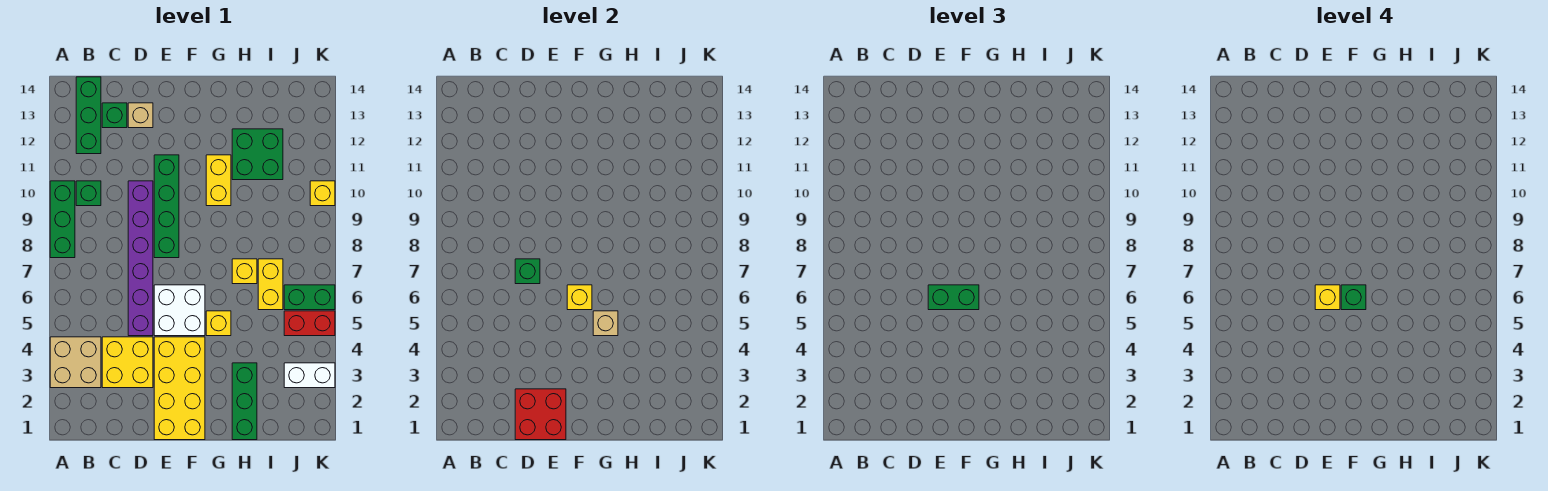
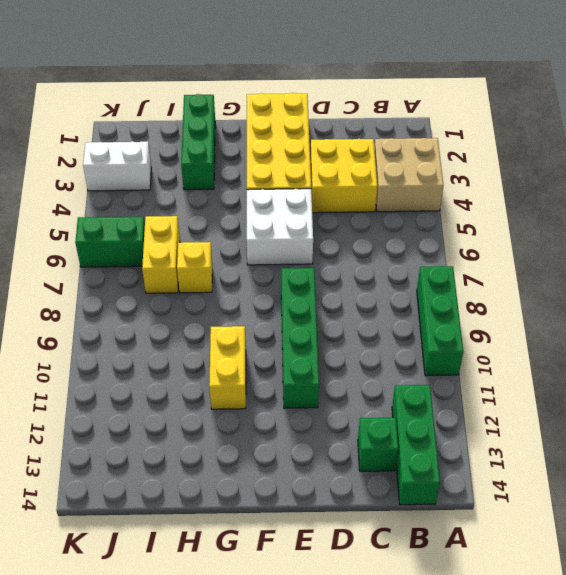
none -> green 1x1 brick [76,181,101,206]
none -> purple 1x6 brick [128,181,153,336]
none -> tan 1x1 brick [128,103,153,128]

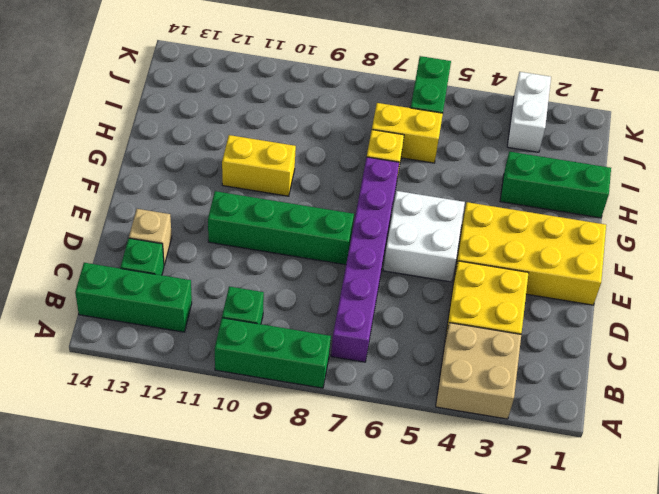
purple 1x6 brick [331,157,399,362] -> purple 1x6 brick turned to [128,181,153,336]
none -> yellow 1x1 brick [206,311,231,336]
none -> green 2x2 brick [232,129,283,180]
none -> red 1x2 brick [284,311,335,336]

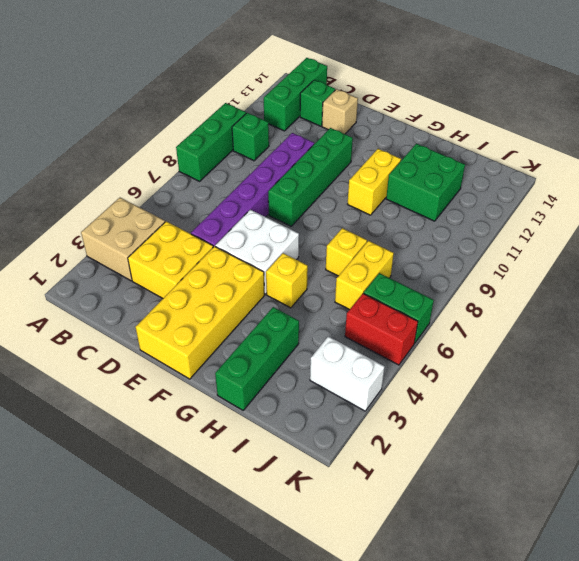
none -> yellow 1x1 brick [310,181,335,206]
none -> red 2x2 brick [515,389,566,440]
none -> green 1x1 brick [515,259,540,284]

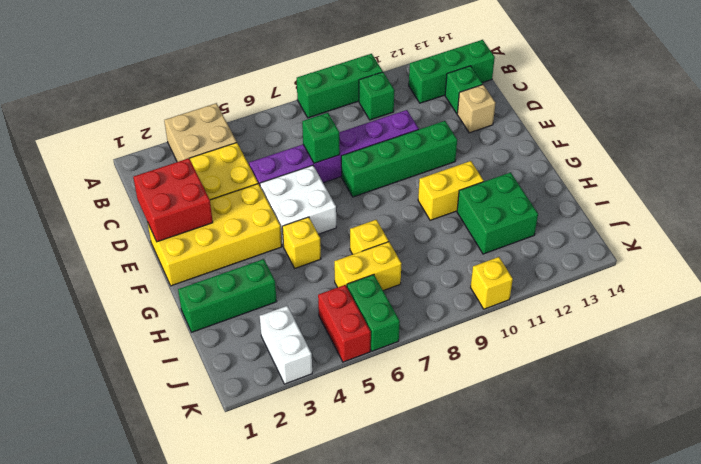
none -> yellow 1x1 brick [567,285,592,310]
none -> tan 1x1 brick [593,311,618,336]
none -> green 1x2 brick [928,285,979,310]

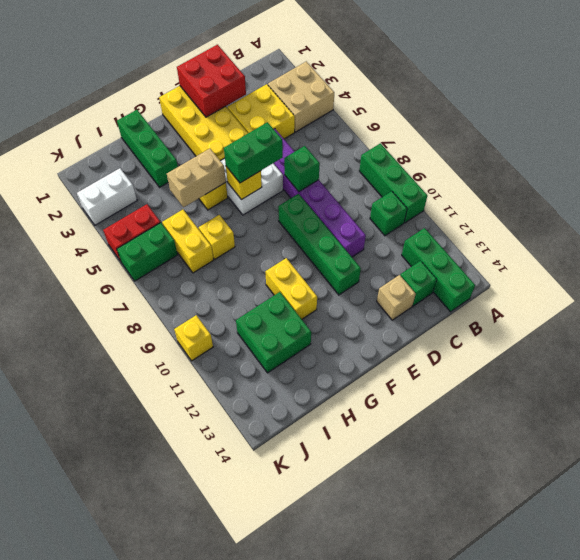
tan 1x2 brick [167,149,226,207] -> tan 1x1 brick [593,311,618,336]
none -> yellow 1x1 brick [1315,285,1340,310]
none -> green 1x1 brick [1341,285,1366,310]

